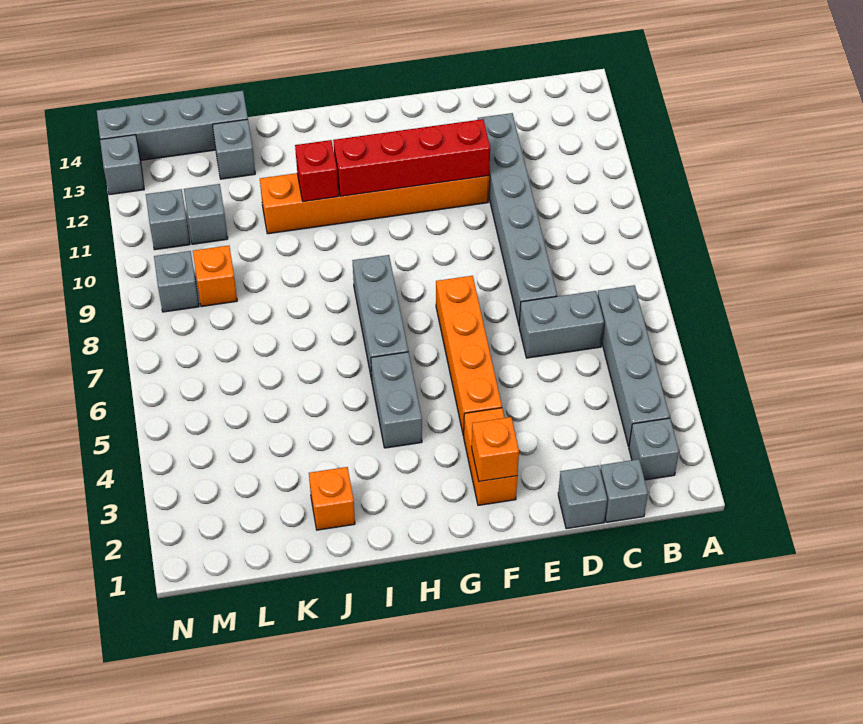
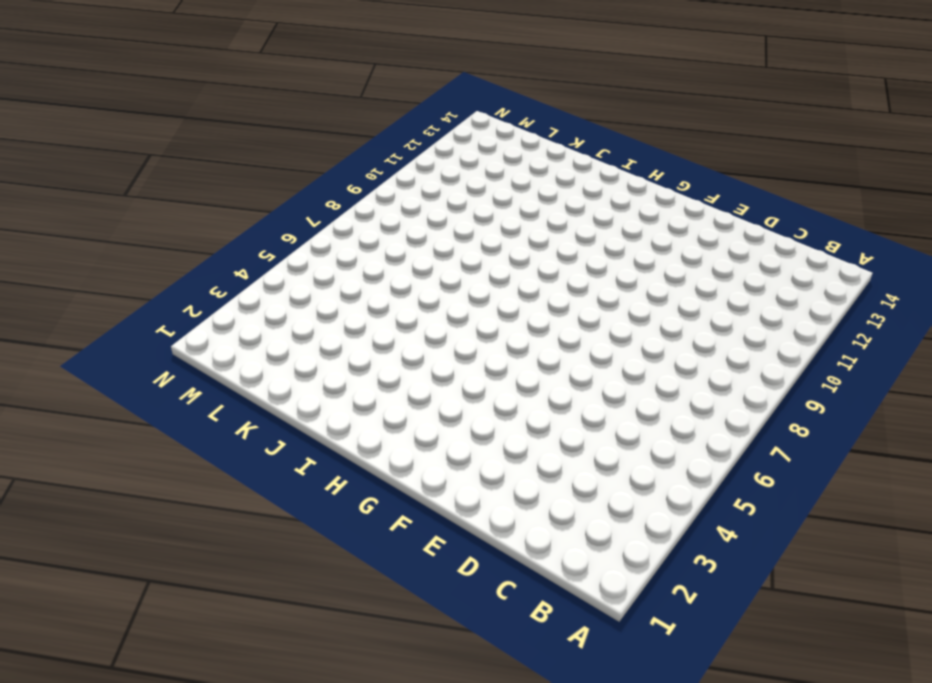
none -> grey 1x1 brick [629,418,679,480]
none -> grey 1x4 brick [597,285,670,446]
none -> grey 1x1 brick [600,459,648,522]

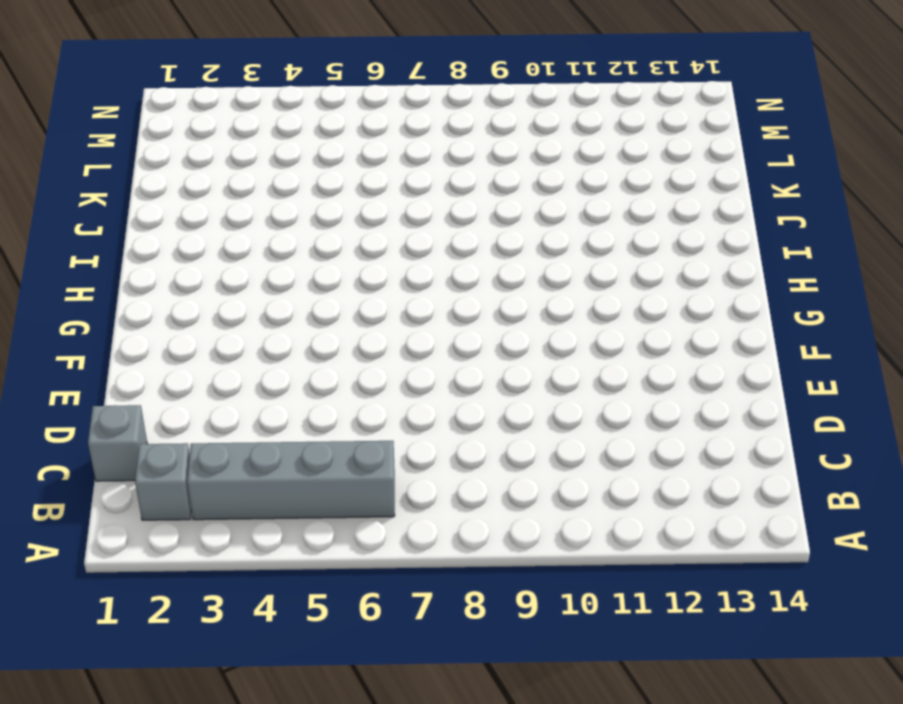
none -> grey 1x2 brick [519,291,604,358]
none -> grey 1x1 brick [558,465,607,529]
none -> grey 1x6 brick [478,113,557,324]

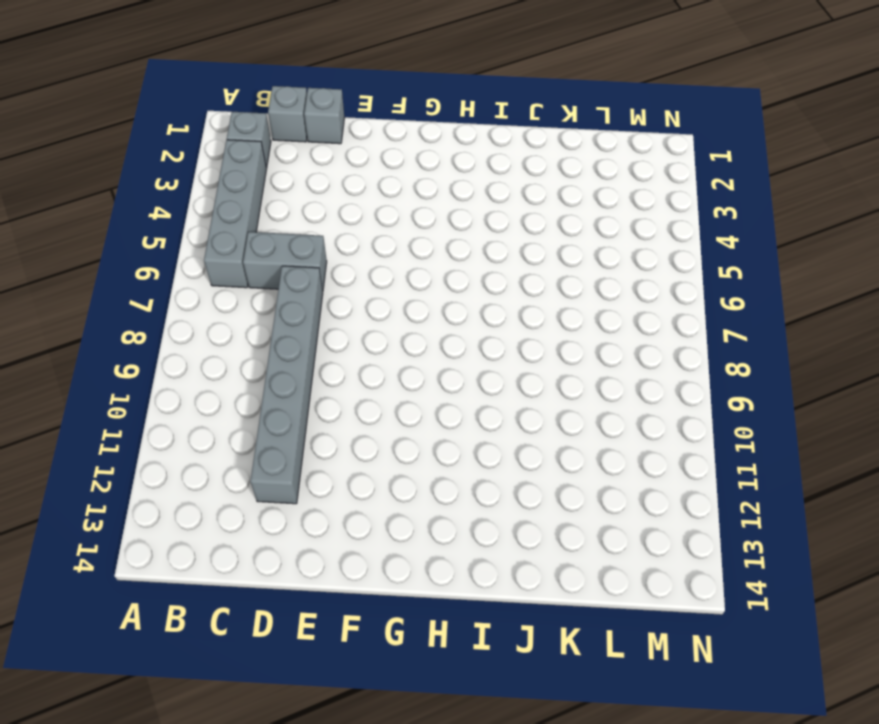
none -> orange 1x6 brick [260,173,489,234]
none -> orange 1x2 brick [464,408,517,505]
none -> orange 1x4 brick [436,276,502,436]

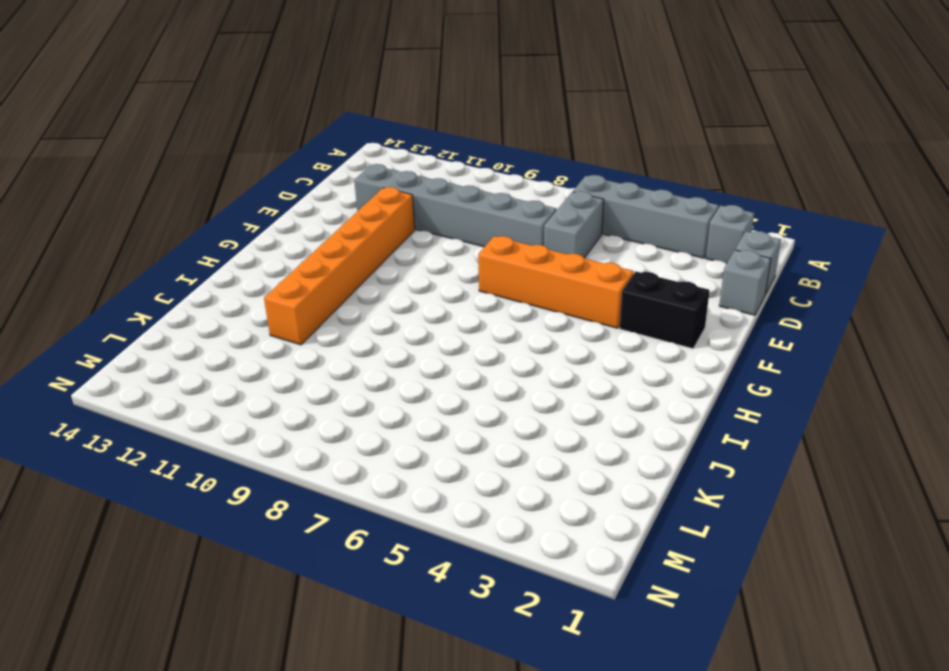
black 1x2 brick [620,271,710,349] -> orange 1x2 brick [464,408,517,505]
none -> grey 1x2 brick [371,352,422,448]
none -> grey 1x3 brick [352,255,408,380]
none -> orange 1x1 brick [309,467,355,530]

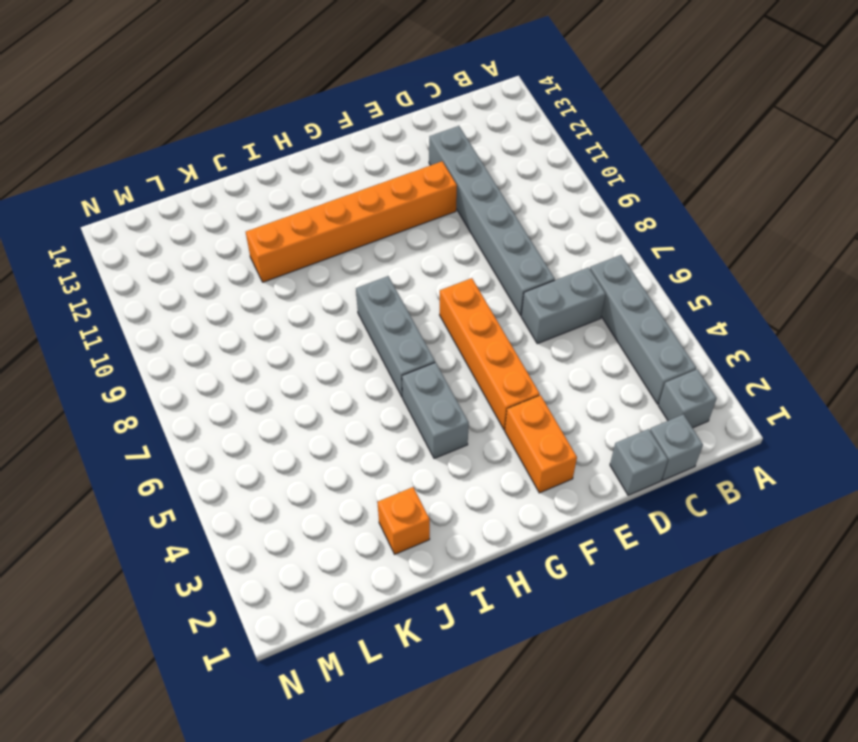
none -> grey 1x1 brick [213,119,255,179]
none -> grey 1x4 brick [97,91,248,160]
none -> orange 1x1 brick [193,246,237,307]

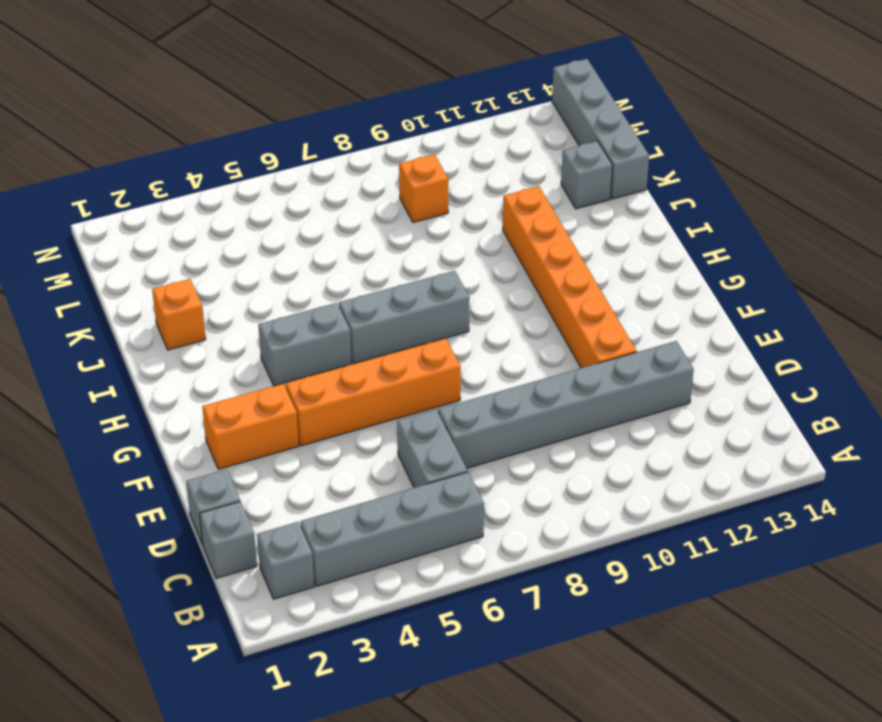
none -> grey 1x1 brick [184,184,228,244]
none -> grey 1x1 brick [154,251,199,312]
none -> grey 1x1 brick [146,189,190,250]

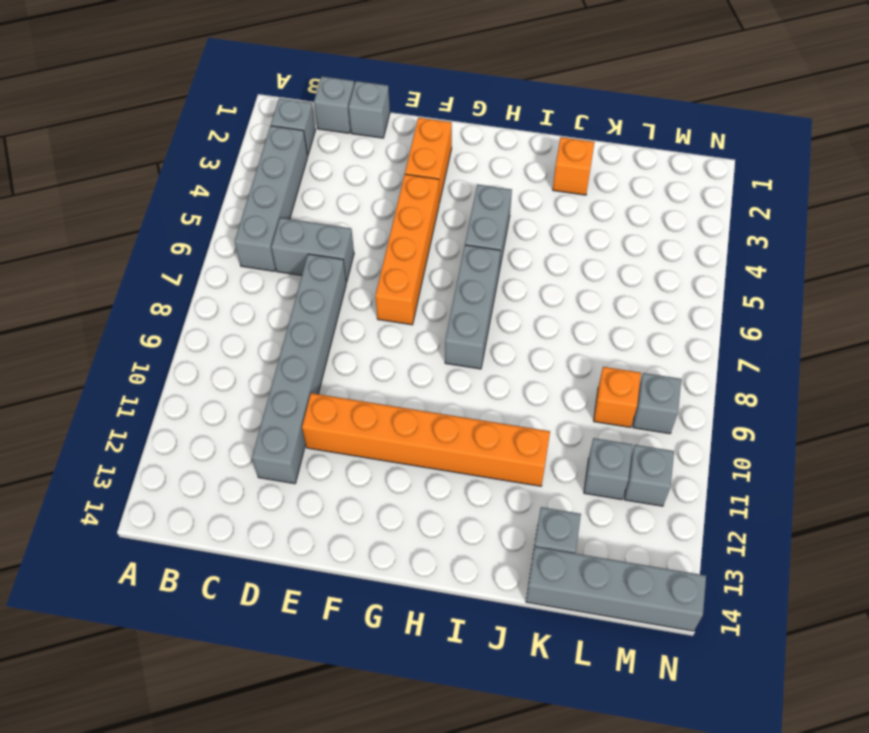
none -> grey 1x1 brick [100,135,144,195]
none -> red 1x4 brick [333,119,490,196]
none -> orange 1x1 brick [472,417,519,482]

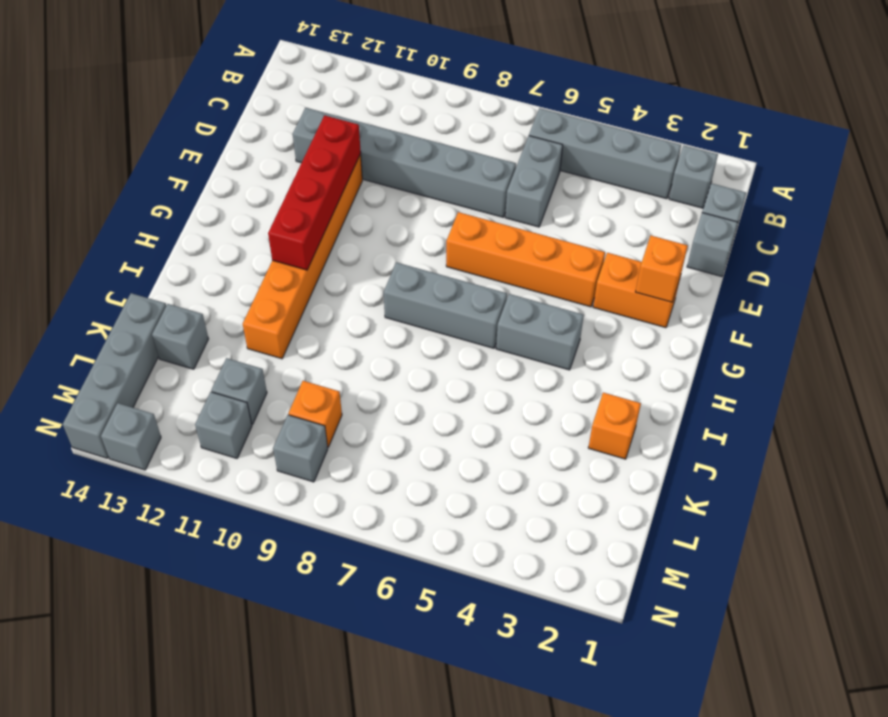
none -> red 1x1 brick [295,140,339,202]

